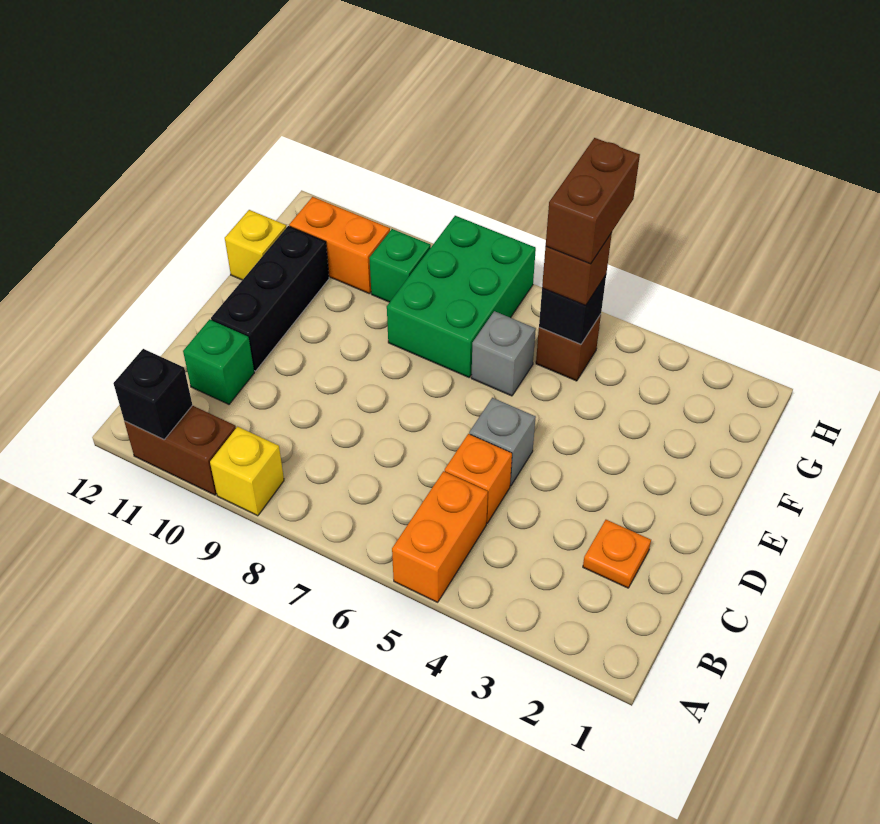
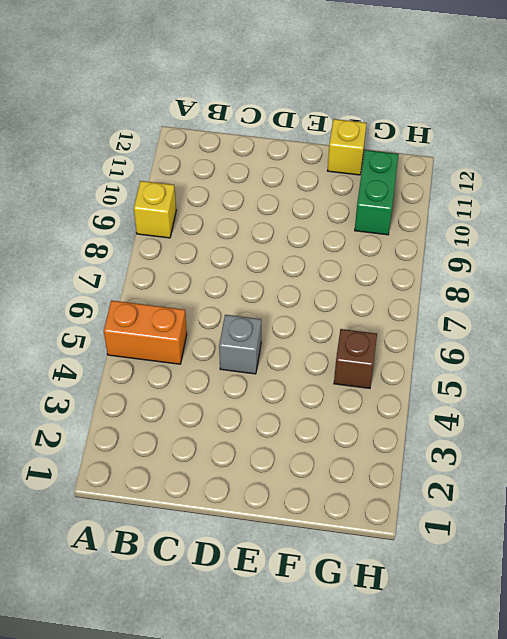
green 1x2 brick [355,150,399,235] -> orange 1x2 brick [289,197,390,294]
none -> brown 1x2 brick [124,406,236,495]
none -> orange 1x1 plate [583,520,651,588]
none -> orange 1x1 brick [445,434,512,523]

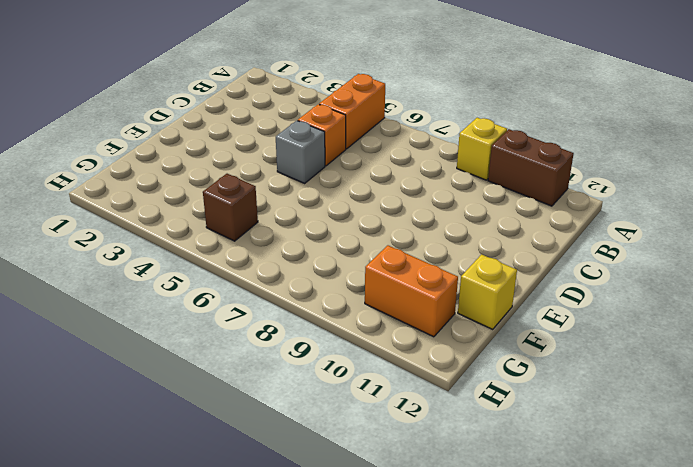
none -> orange 1x1 plate [583,520,651,588]
none -> green 1x1 brick [183,319,254,404]
none -> black 1x3 brick [211,226,329,371]

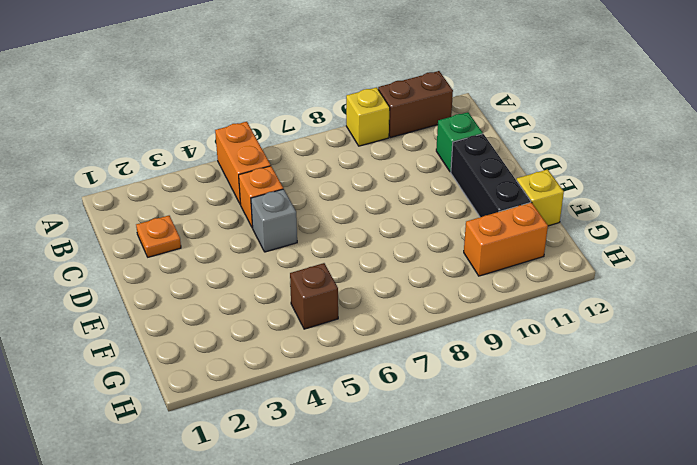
none -> grey 1x1 brick [471,311,536,396]
none -> green 2x3 brick [387,216,536,377]
none -> green 1x1 brick [369,229,431,302]

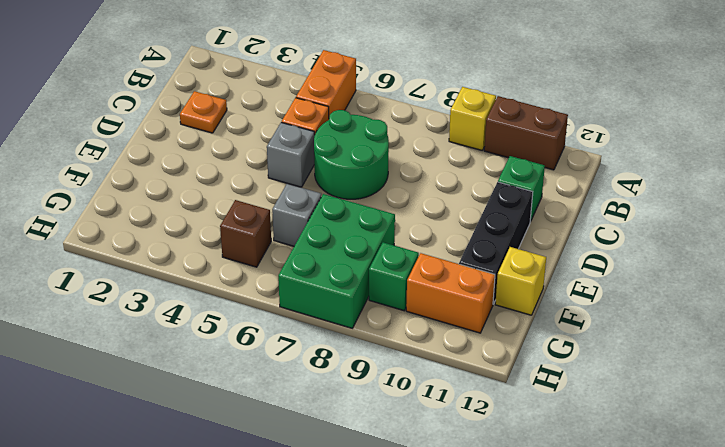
green 2x2 round brick [314,110,389,199] -> none
none -> black 1x1 brick [113,349,192,440]
none -> black 1x1 brick [539,275,606,344]
none -> brown 1x1 brick [542,233,612,305]

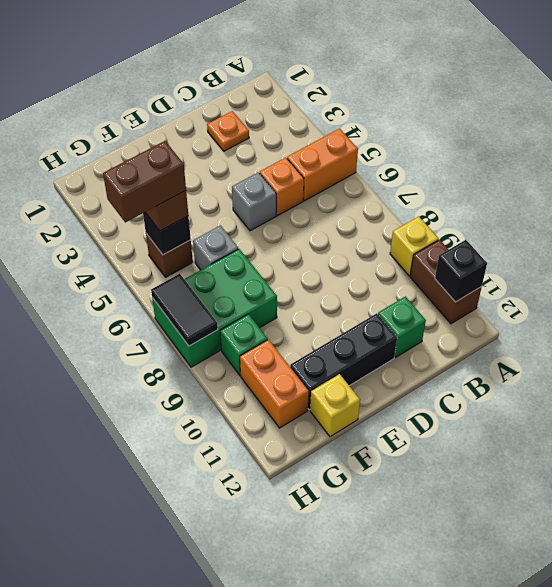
black 1x2 tile [151,274,218,346] -> none

